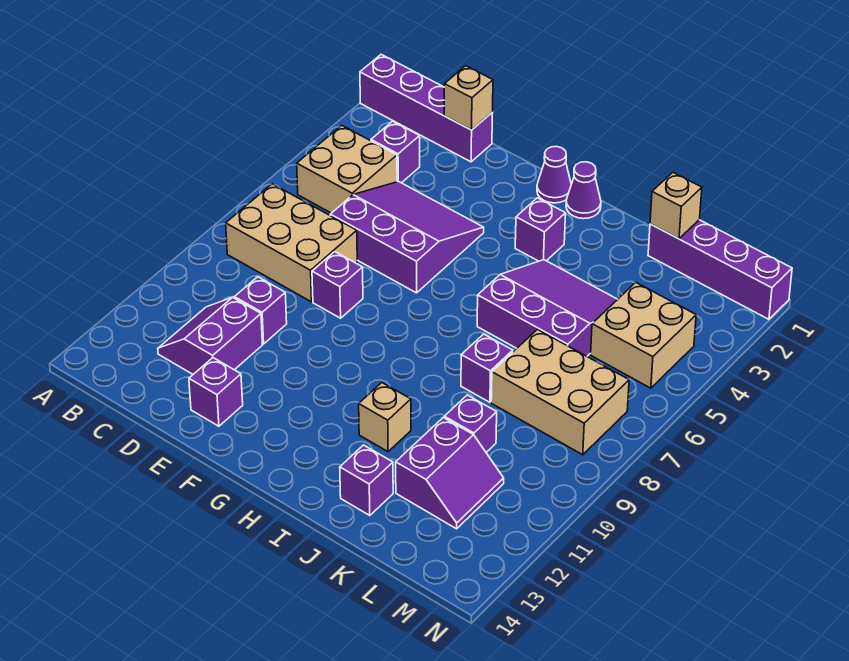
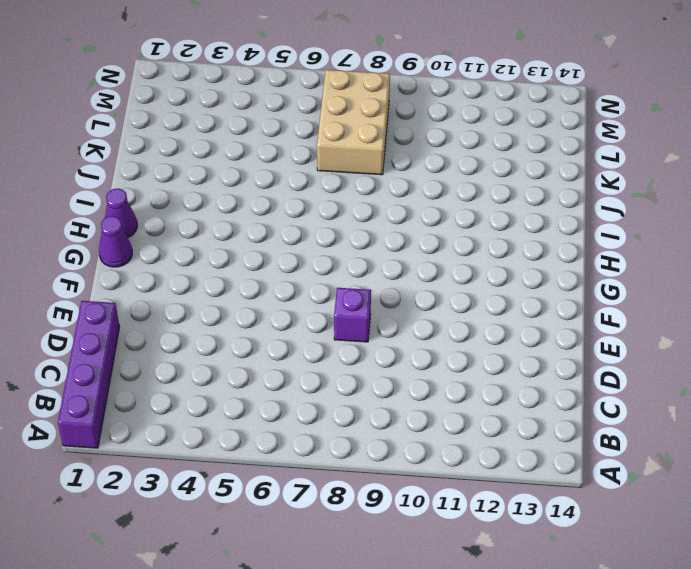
none -> tan 2x2 brick [297,125,397,213]
none -> tan 2x3 brick [226,184,357,302]
none -> purple 1x1 brick [371,121,420,183]

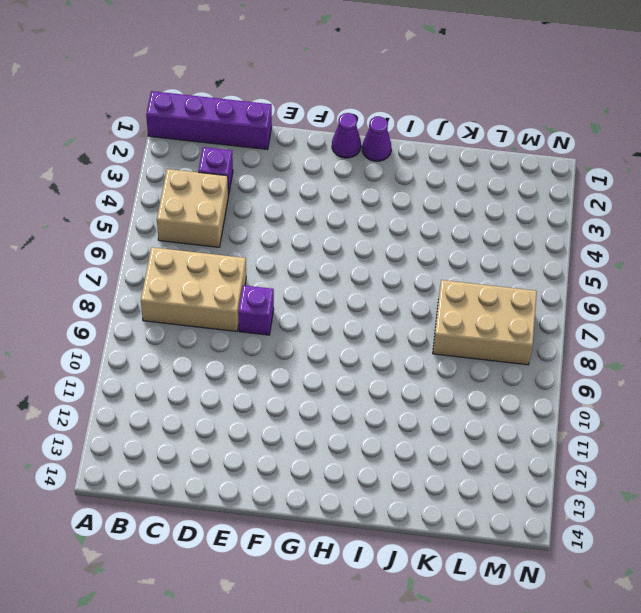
none -> purple 2x2 slope [158,297,262,374]
none -> purple 3x3 slope [330,181,484,293]
none -> purple 1x1 brick [235,277,287,344]

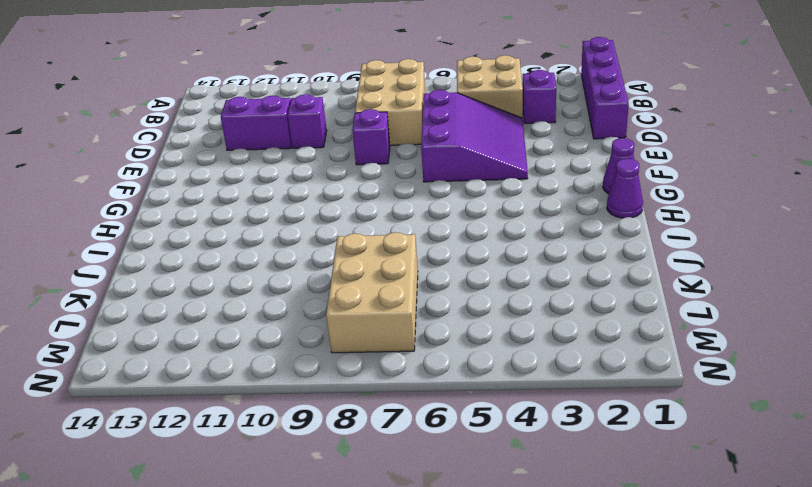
none -> purple 1x1 brick [189,358,243,426]
none -> purple 1x1 brick [515,198,566,261]
none -> purple 3x3 slope [477,260,618,356]

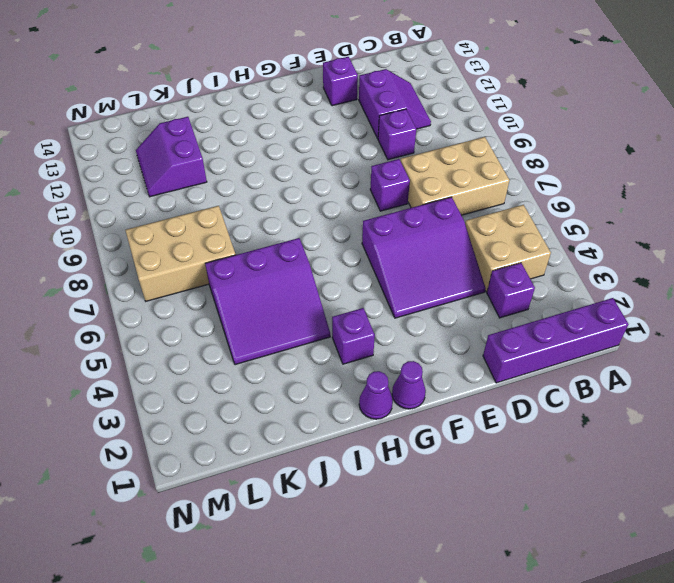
none -> tan 1x1 brick [359,383,411,452]
none -> purple 1x1 brick [461,334,513,402]
none -> purple 1x1 brick [340,445,393,516]

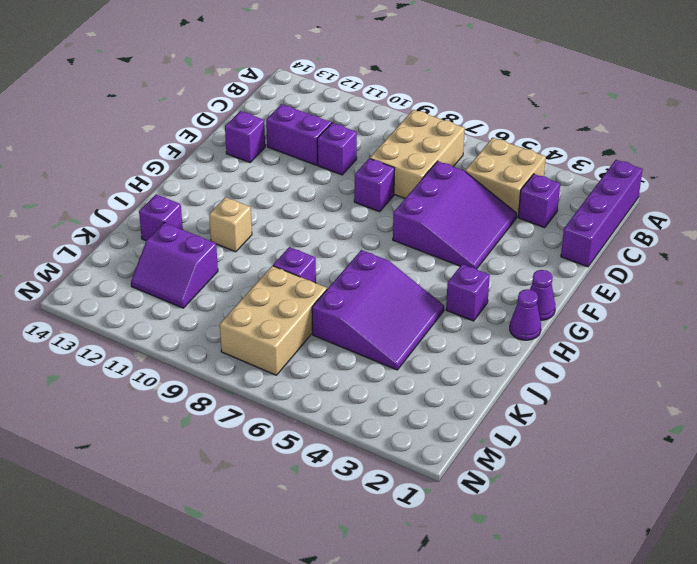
none -> purple 1x4 brick [648,220,792,319]
none -> purple 1x1 brick [444,395,497,452]
none -> tan 2x2 brick [591,283,696,388]

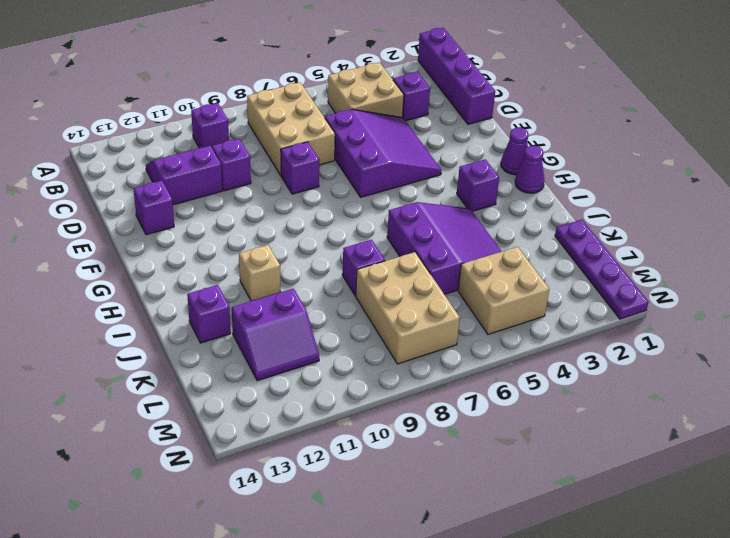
purple 1x1 brick [191,103,229,148] -> purple 1x1 brick moved to [444,395,497,452]
purple 1x4 plate [555,220,648,319] -> purple 1x4 brick [648,220,792,319]
none -> tan 1x1 brick [444,66,493,130]
none -> tan 1x1 brick [650,172,702,239]

